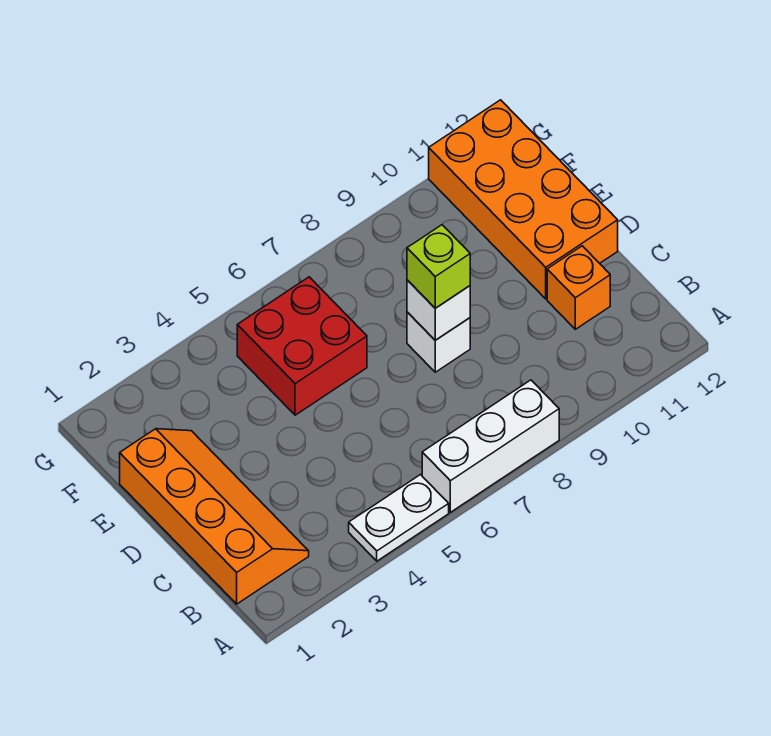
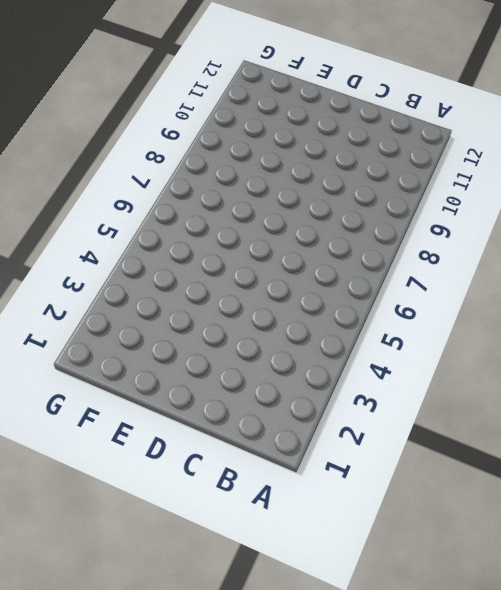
none -> white 1x2 plate [349,475,449,561]
none -> white 1x3 brick [422,380,559,512]

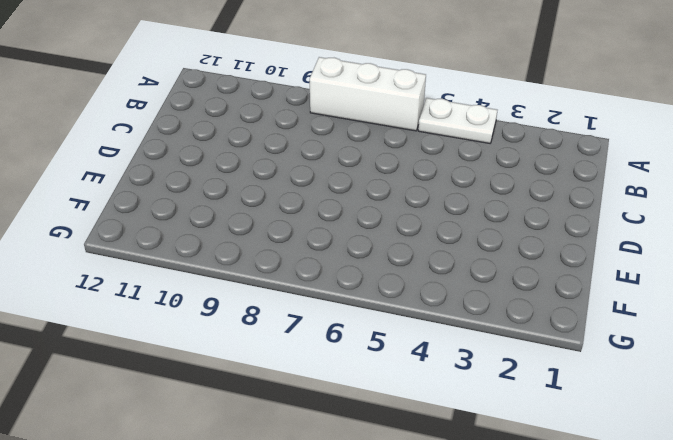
none -> orange 2x4 slope [120,429,309,604]
none -> orange 1x1 brick [547,246,610,329]

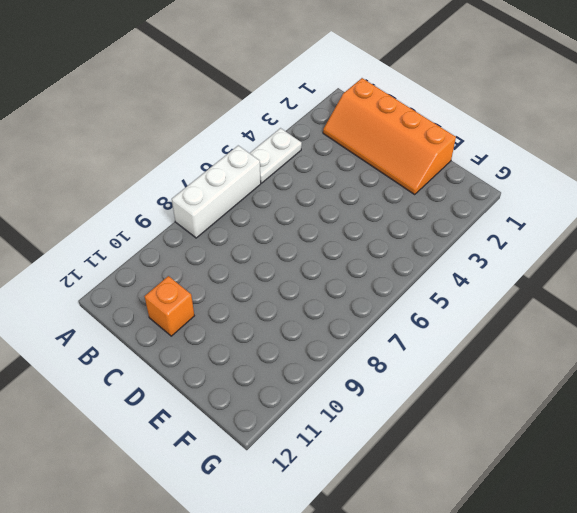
none -> white 1x1 brick [407,312,470,372]
none -> orange 2x4 brick [429,100,618,299]

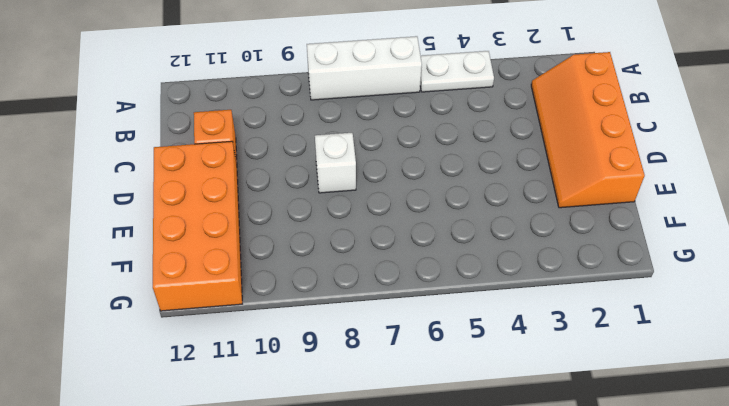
none -> red 2x2 brick [237,277,367,415]
none -> white 1x1 brick [407,280,470,340]

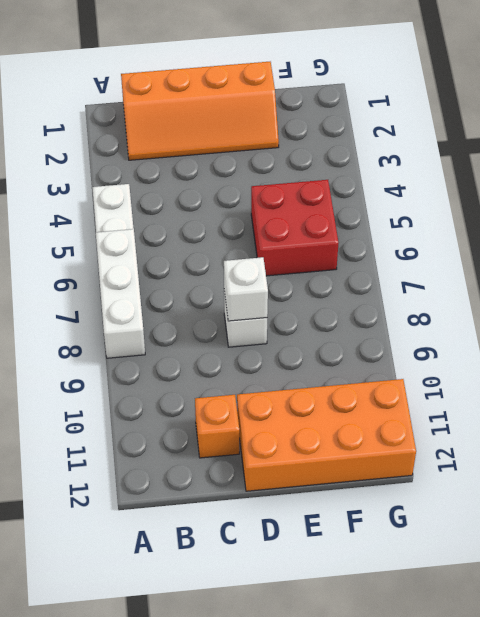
none -> lime 1x1 brick [407,225,470,308]

